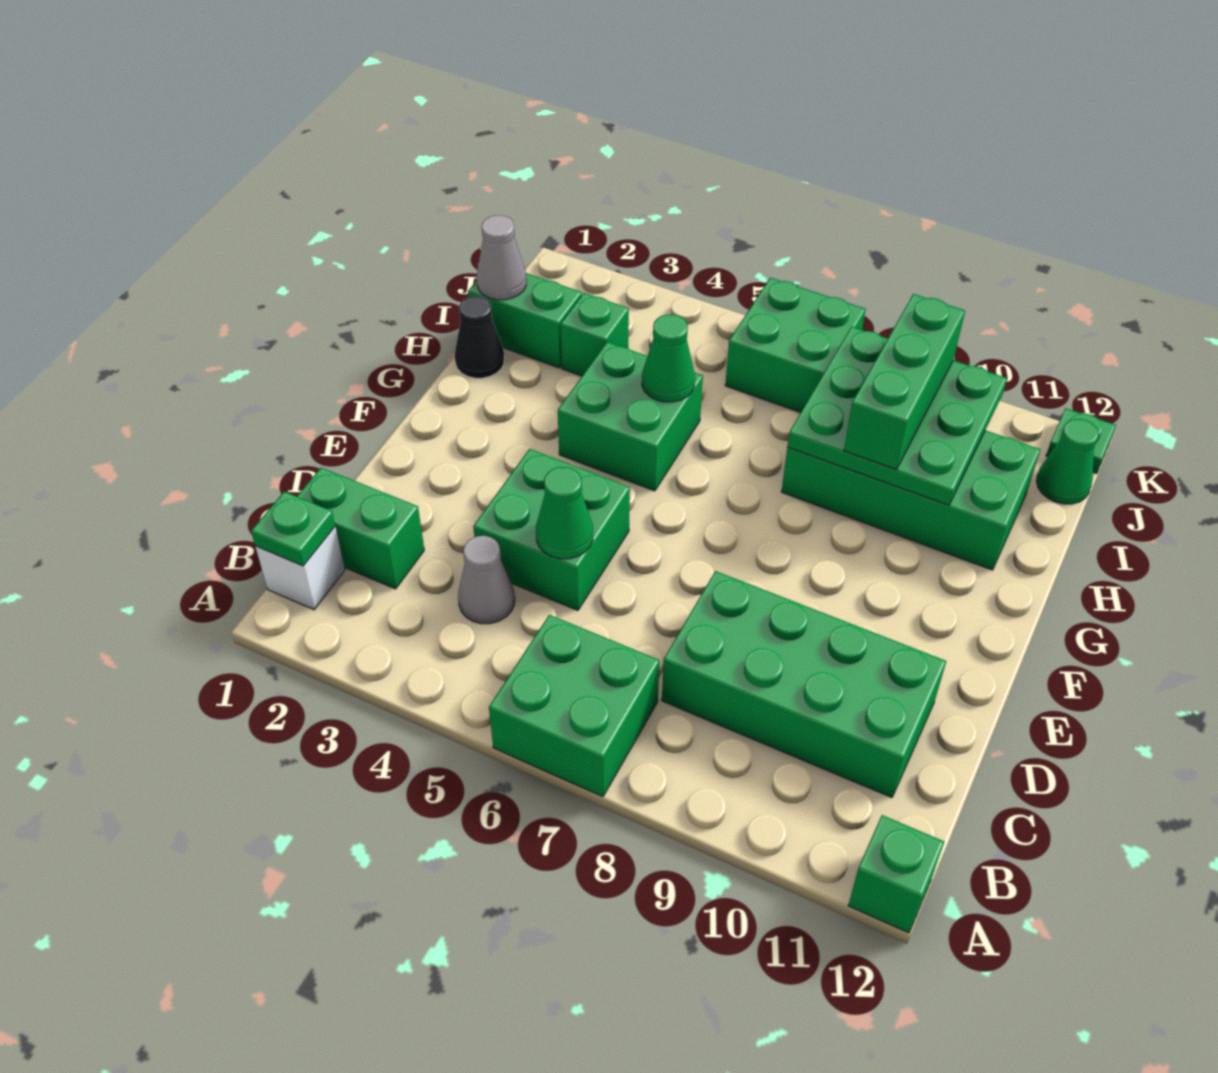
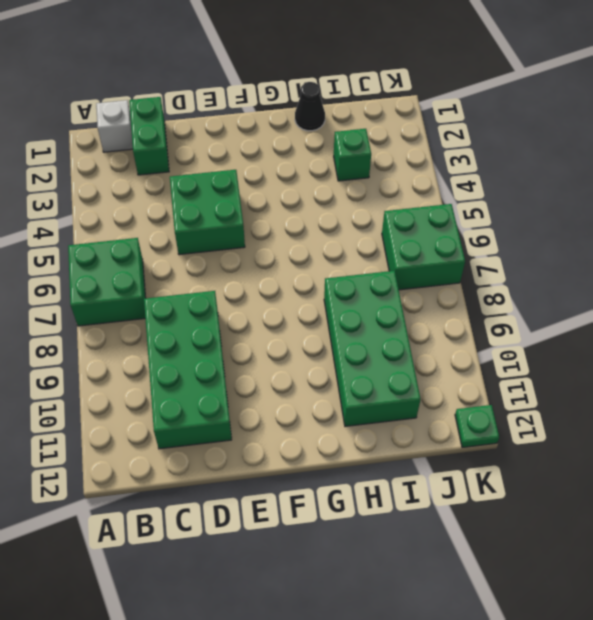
none -> green 1x1 brick [848,815,944,933]
none -> grey 1x1 cone [458,536,515,624]
none -> green 2x2 brick [558,342,703,491]

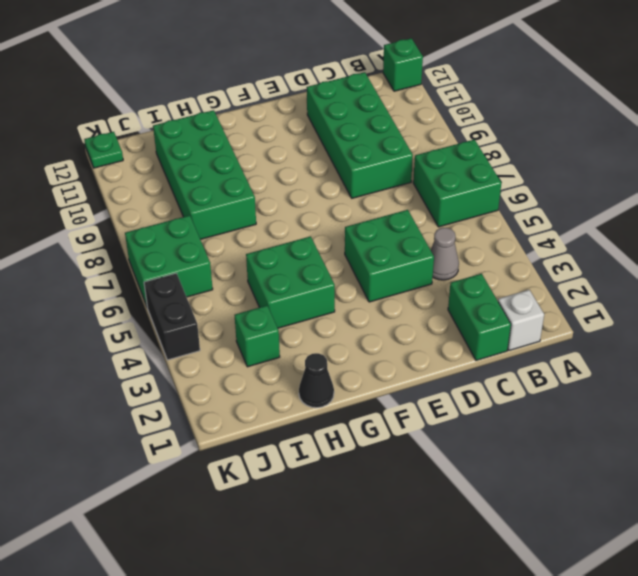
black 1x2 brick [144,273,200,360] -> none
none -> green 1x2 brick [468,273,582,368]
none -> green 1x1 cone [1036,419,1099,504]
none -> green 1x1 plate [251,492,335,566]

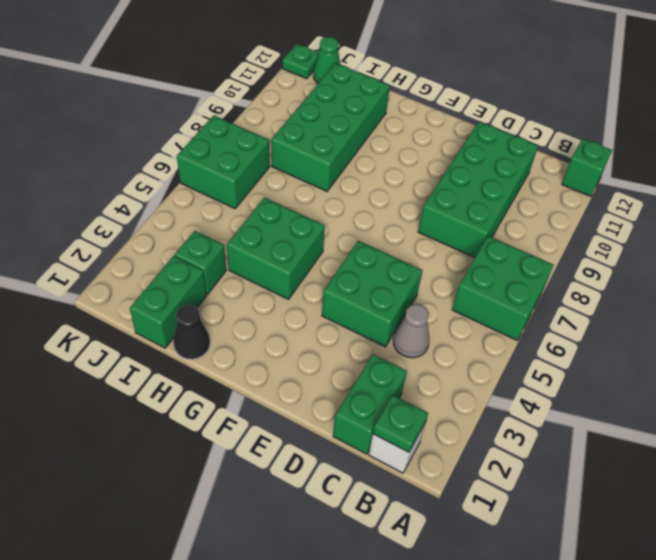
none -> green 1x1 cone [536,467,593,559]
none -> green 1x1 cone [642,314,695,402]
none -> green 3x3 plate [787,327,1007,505]

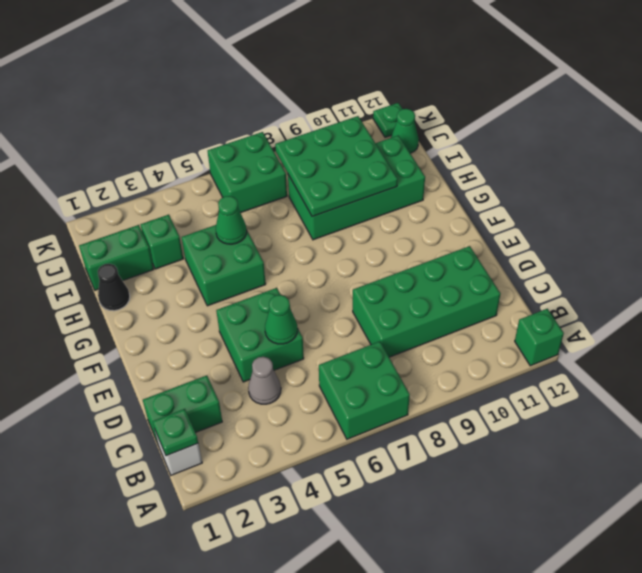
none -> grey 1x1 cone [476,215,526,300]
none -> green 1x3 brick [844,294,965,470]

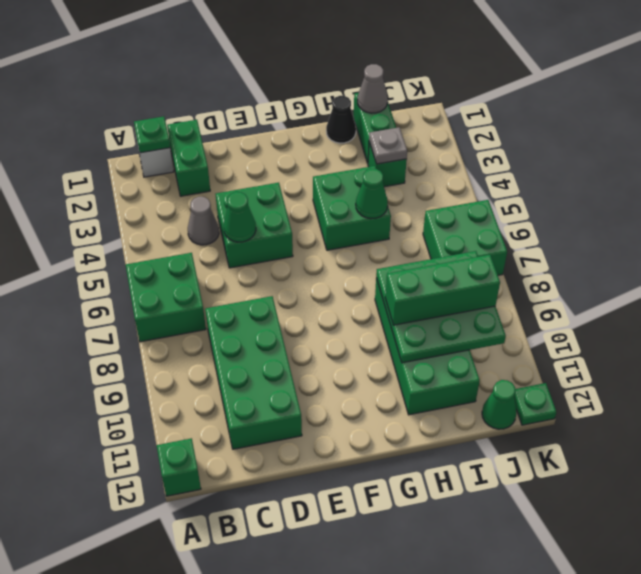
grey 1x1 plate [369,127,407,164] -> none

